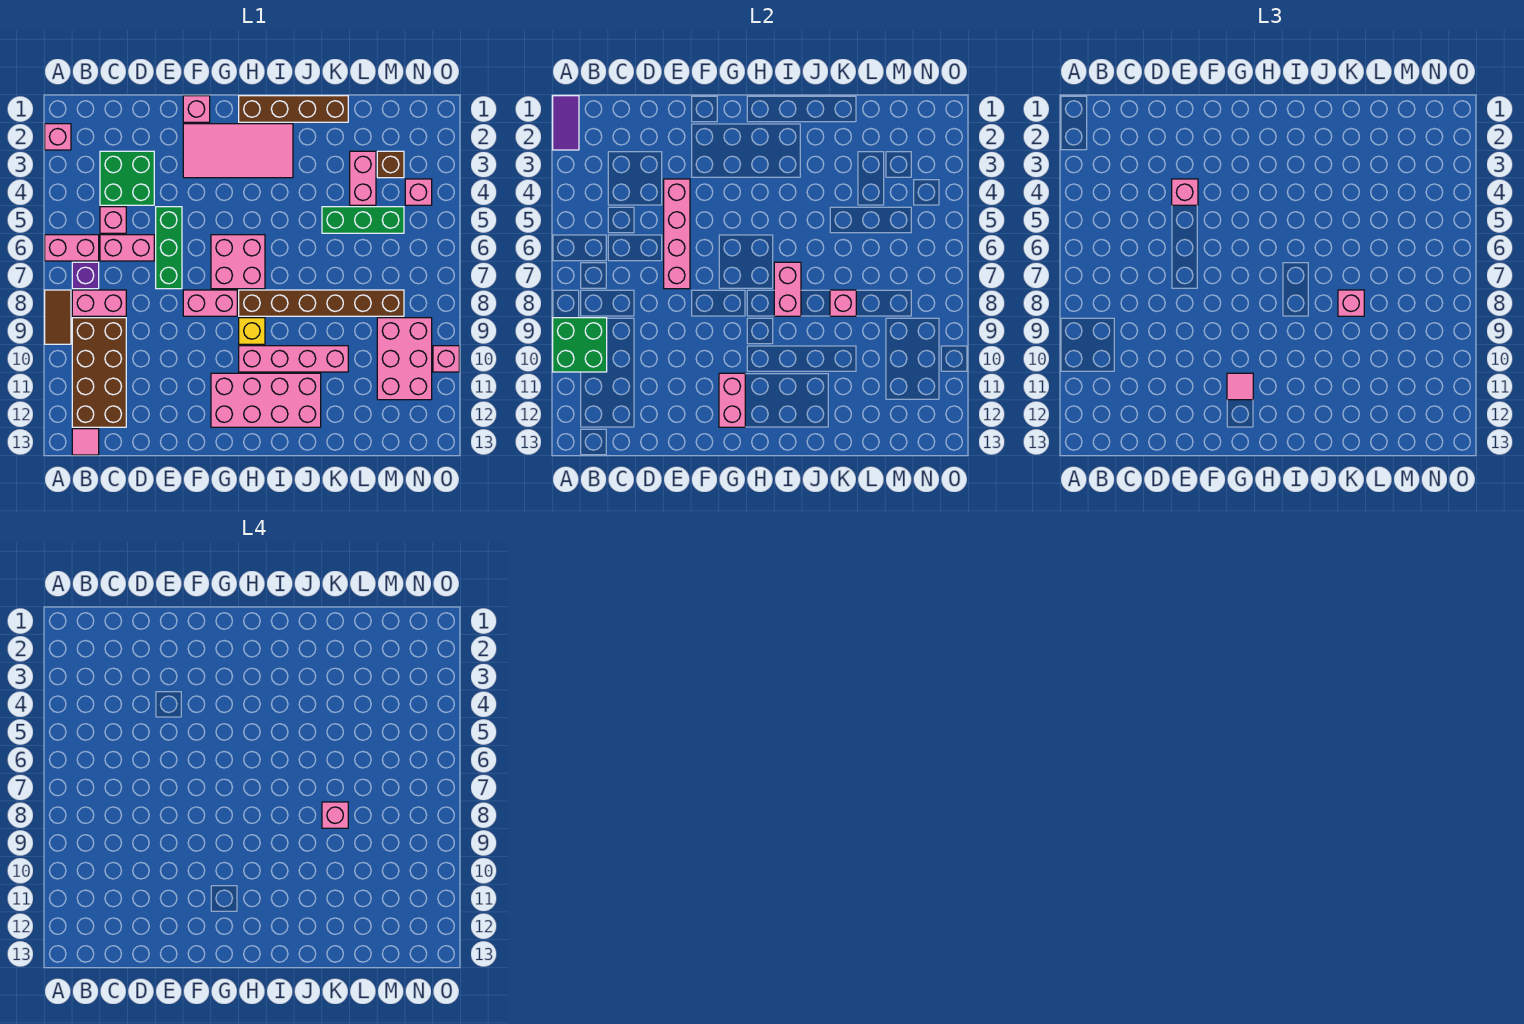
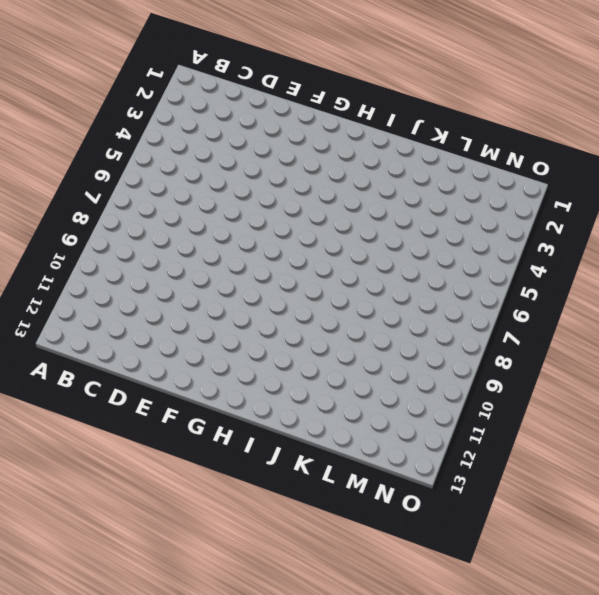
none -> pink 1x1 brick [45,124,71,150]
none -> pink 1x2 brick [45,235,99,261]
none -> brown 1x2 tile [45,290,71,344]
none -> purple 1x1 brick [72,262,99,289]

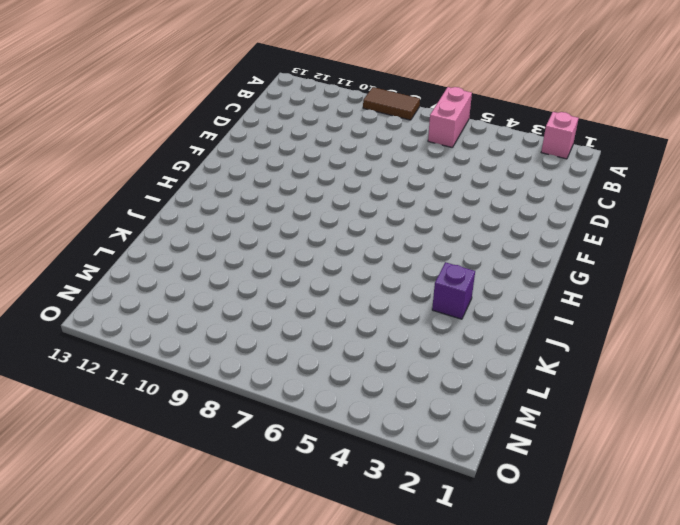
purple 1x1 brick [432,262,475,319] -> purple 1x1 brick moved to [72,262,99,289]
none -> pink 1x2 brick [72,290,126,316]
none -> brown 2x4 brick [72,318,126,427]
none -> pink 1x1 tile [72,429,99,455]
none -> green 2x2 brick [100,151,154,205]

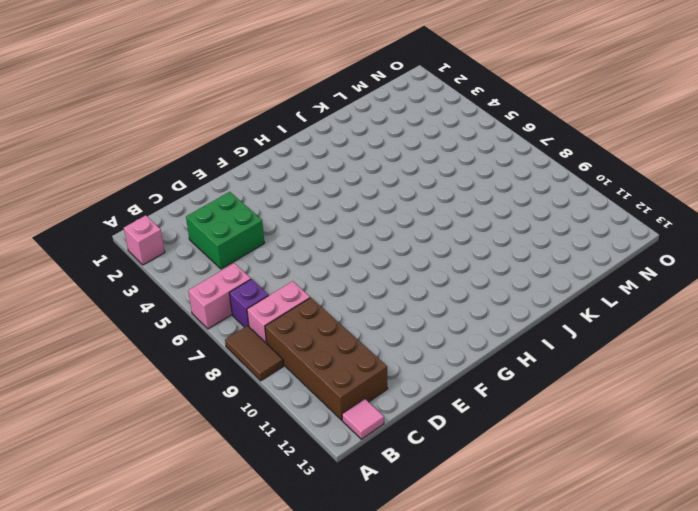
none -> pink 1x1 brick [100,207,126,233]
none -> pink 1x2 brick [100,235,154,261]
none -> green 1x3 brick [156,207,182,289]
none -> pink 1x1 brick [183,96,210,122]

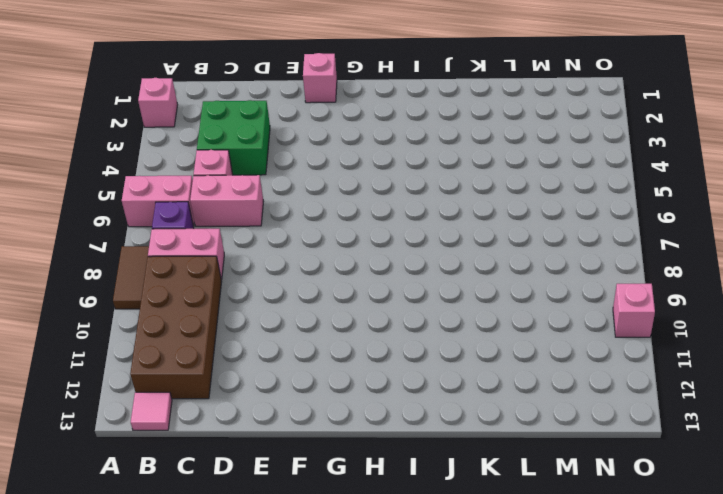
none -> green 1x3 brick [156,207,182,289]
none -> pink 2x4 tile [183,124,293,178]
none -> pink 1x2 brick [183,290,237,316]
none -> pink 2x2 brick [211,235,265,289]

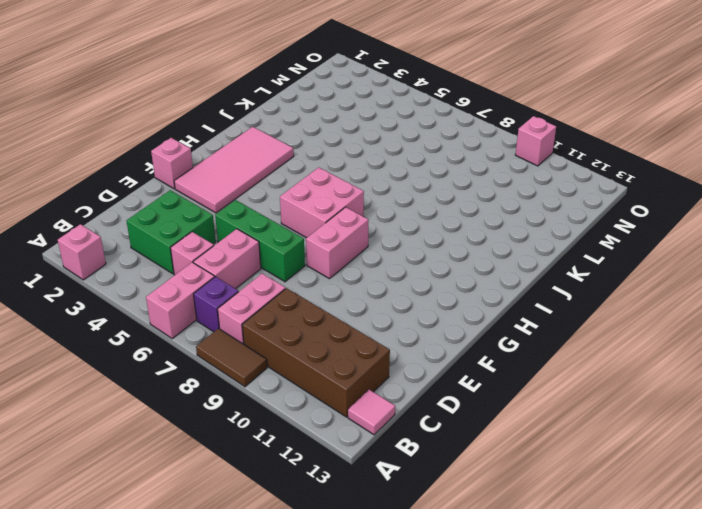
none -> pink 2x4 brick [211,373,321,427]
none -> brown 1x4 brick [239,96,348,122]
none -> brown 1x6 brick [239,290,404,316]
none -> yellow 1x1 brick [239,318,265,344]

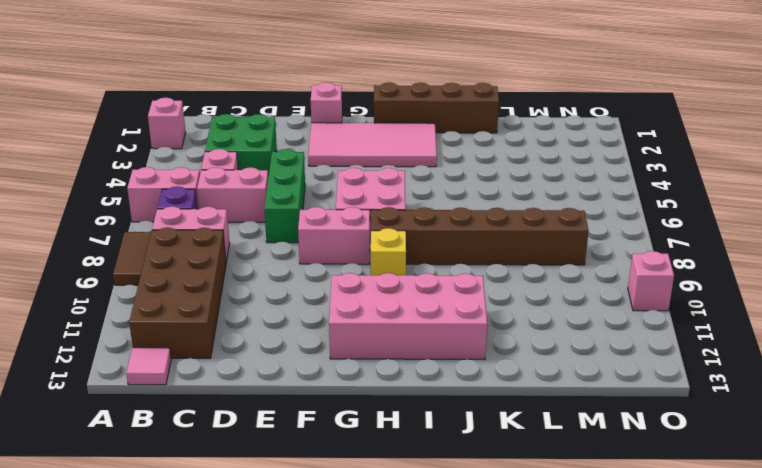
none -> pink 1x4 brick [239,346,348,372]
none -> green 1x3 brick [322,207,404,233]
none -> pink 1x2 brick [350,151,376,205]
none -> brown 1x1 brick [377,151,404,178]

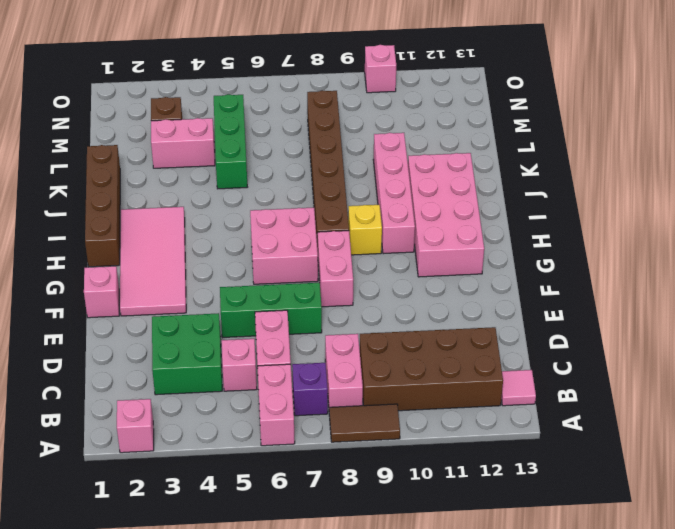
none -> pink 2x3 brick [377,318,432,400]
none -> pink 1x1 brick [405,179,432,205]
none -> purple 1x2 tile [553,96,579,150]
none -> green 2x2 brick [553,318,607,372]

